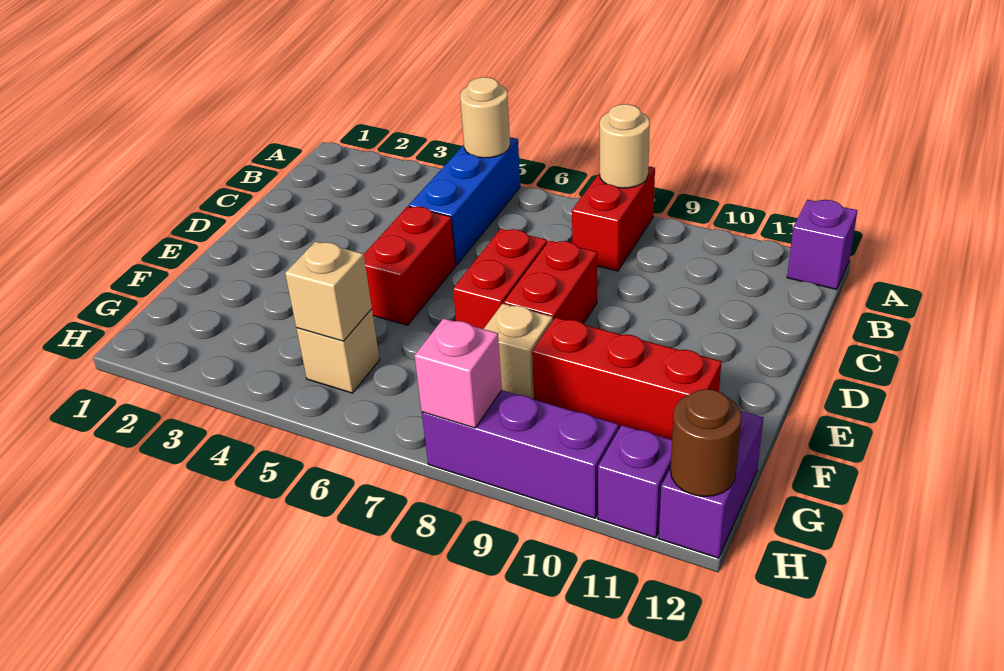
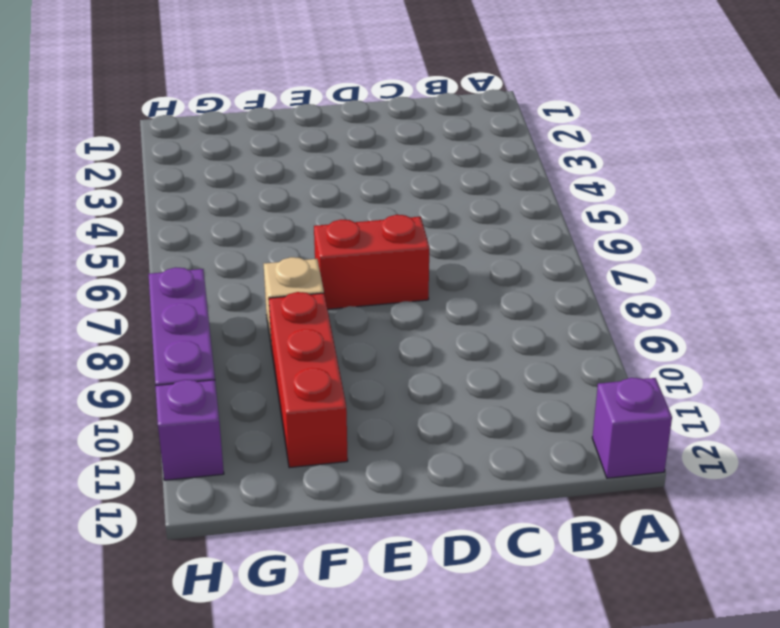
none -> blue 1x3 brick [409,137,520,265]
none -> red 1x2 brick [572,166,655,271]
none -> red 1x2 brick [364,206,456,325]

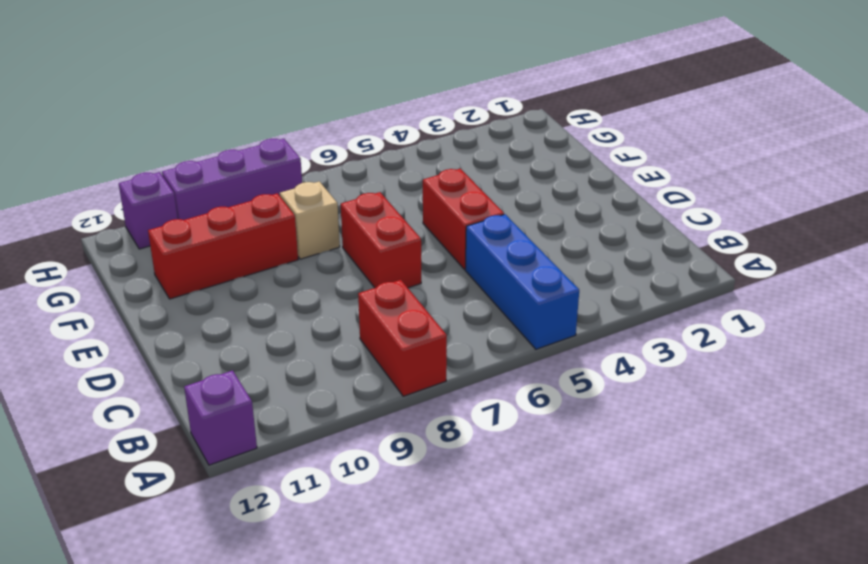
none -> red 1x2 brick [504,240,597,324]
none -> tan 1x1 brick [296,309,380,393]
none -> purple 1x2 brick [659,411,763,558]

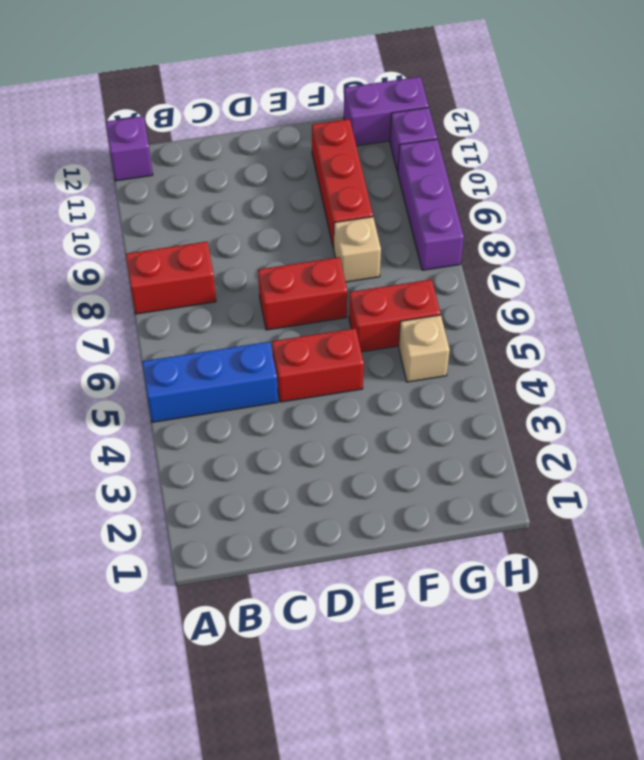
red 1x2 brick [349,279,440,352] -> red 1x2 brick moved to [504,240,597,324]
none -> tan 1x1 round brick [460,77,510,158]
none -> tan 1x1 round brick [600,104,650,188]
none -> tan 1x1 brick [285,241,372,341]

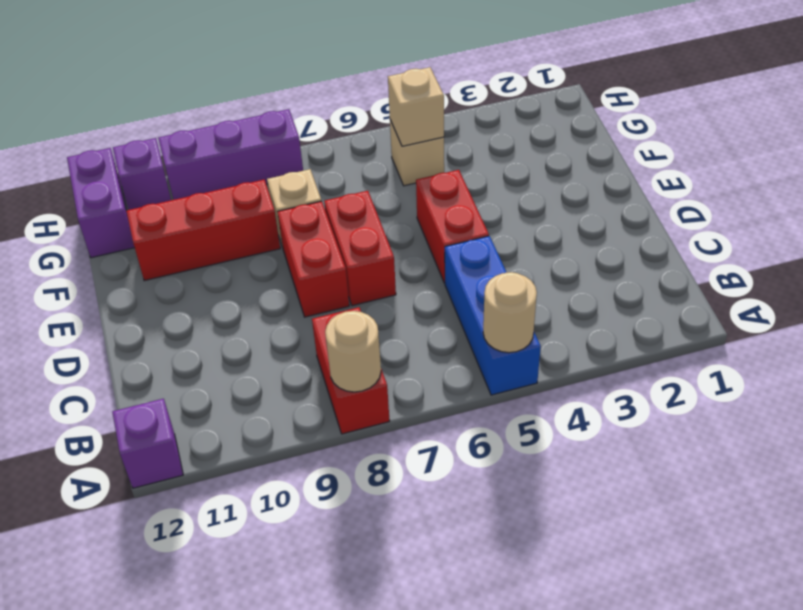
none -> pink 1x1 brick [414,318,502,428]
none -> brown 1x1 round brick [670,389,742,496]

